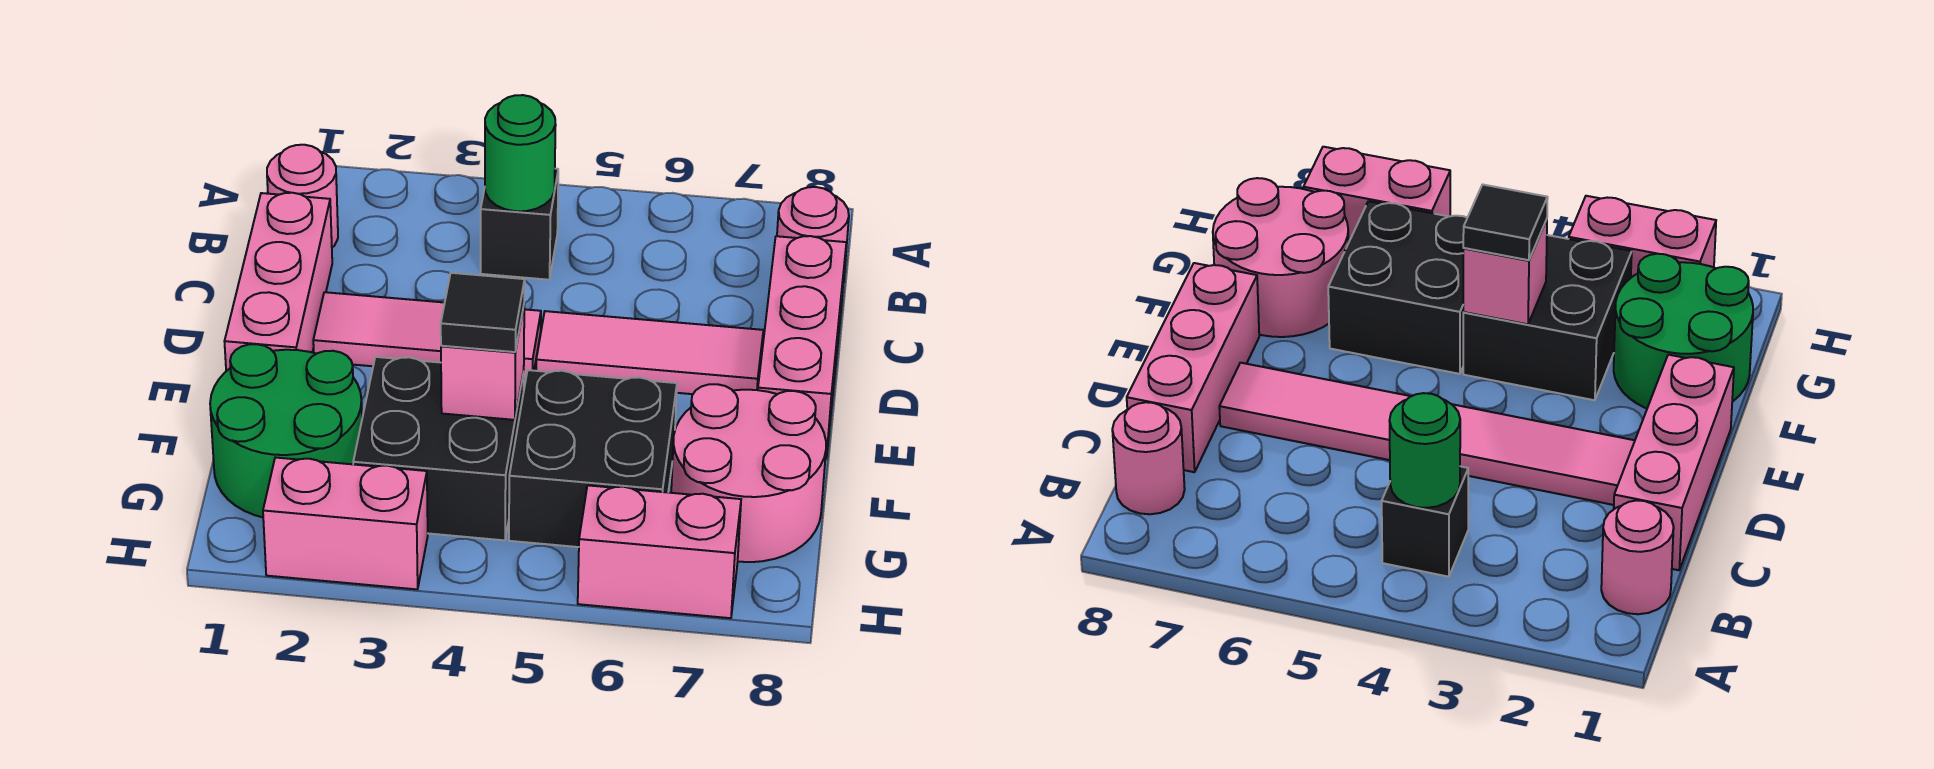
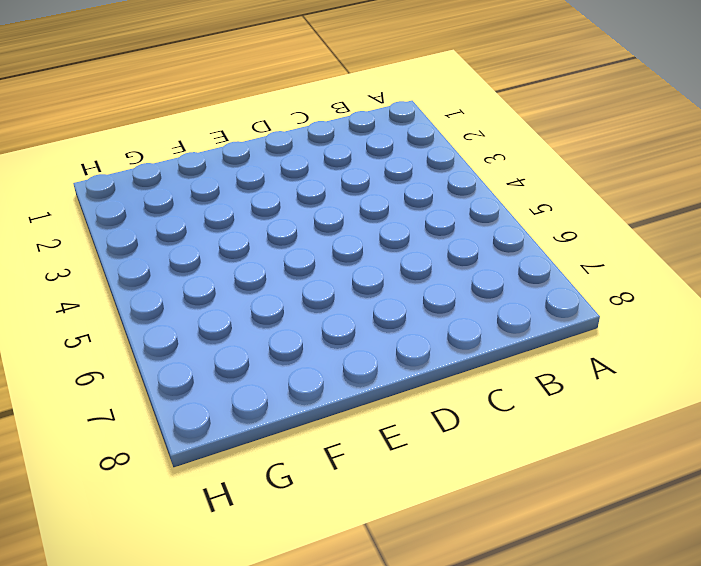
none -> pink 1x1 round brick [267,145,338,247]
none -> black 1x1 brick [481,169,558,280]
none -> pink 1x1 round brick [777,187,849,282]

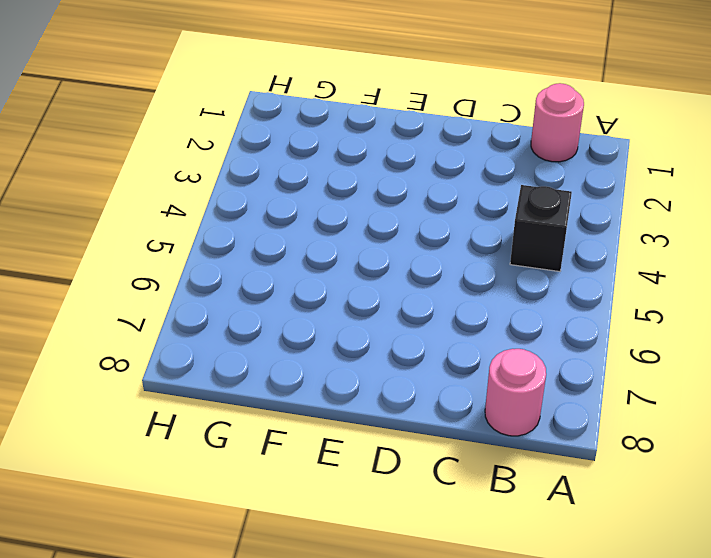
none -> pink 1x3 brick [225,193,332,371]
none -> pink 1x3 brick [758,236,846,459]
none -> pink 1x3 tile [313,292,541,380]

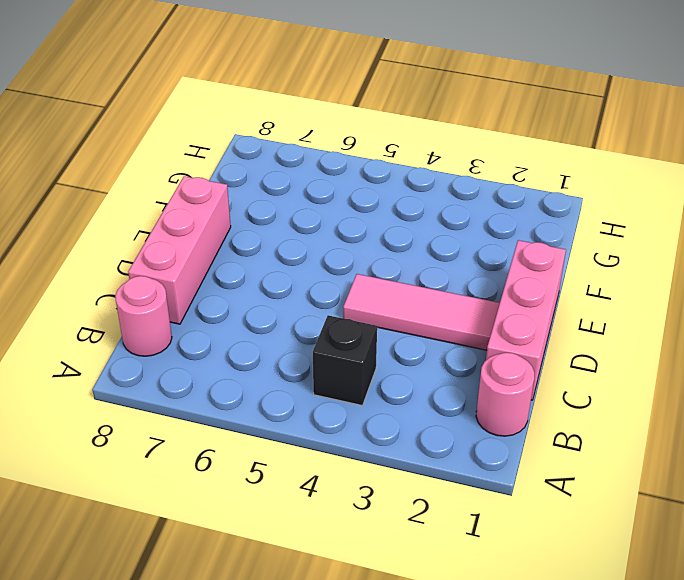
none -> pink 1x3 tile [536,311,763,394]
none -> green 2x2 round brick [210,344,362,517]
none -> black 2x2 brick [353,357,524,540]

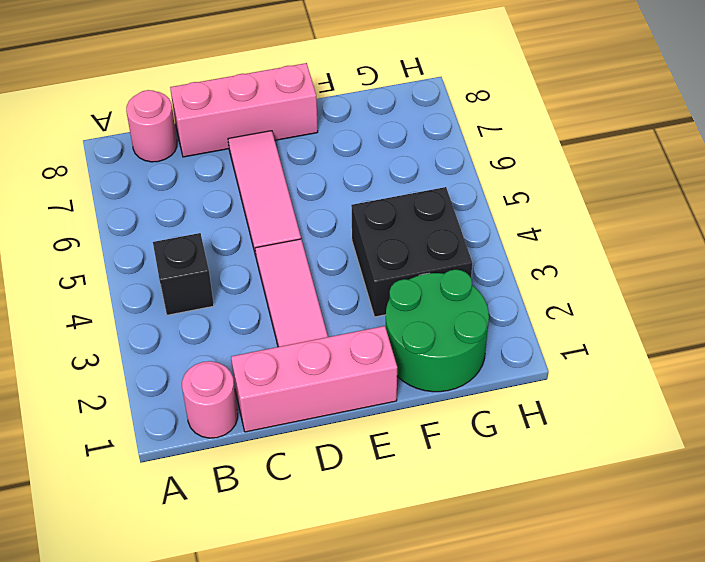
none -> black 2x2 brick [509,370,677,547]
none -> pink 2x2 round brick [671,384,826,562]
none -> pink 1x2 brick [263,457,428,589]

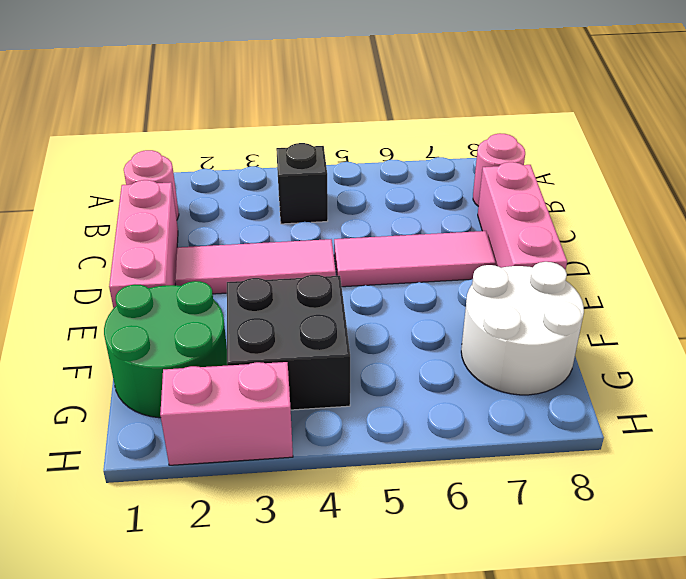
white 2x2 round brick [461,262,584,395] -> pink 2x2 round brick [671,384,826,562]
none -> black 2x2 brick [509,370,677,547]
none -> pink 1x2 brick [578,485,741,618]
none -> green 1x1 round brick [485,95,556,211]

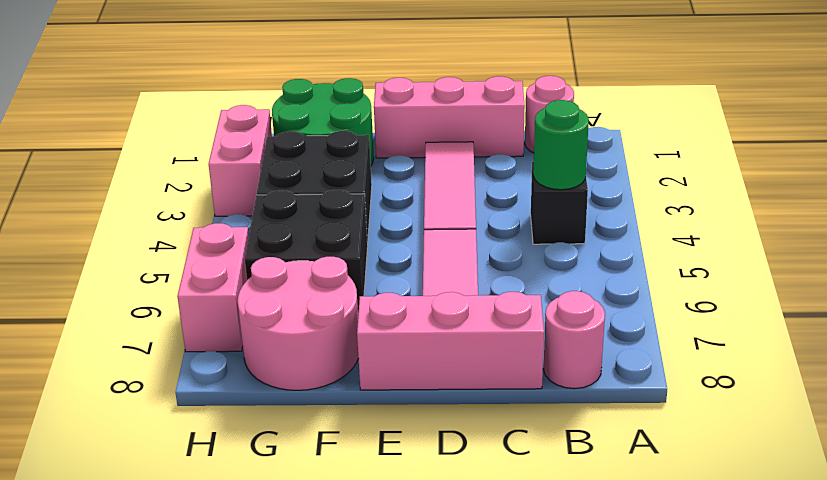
none -> pink 1x1 brick [441,307,524,420]
none -> black 1x1 tile [441,273,525,352]

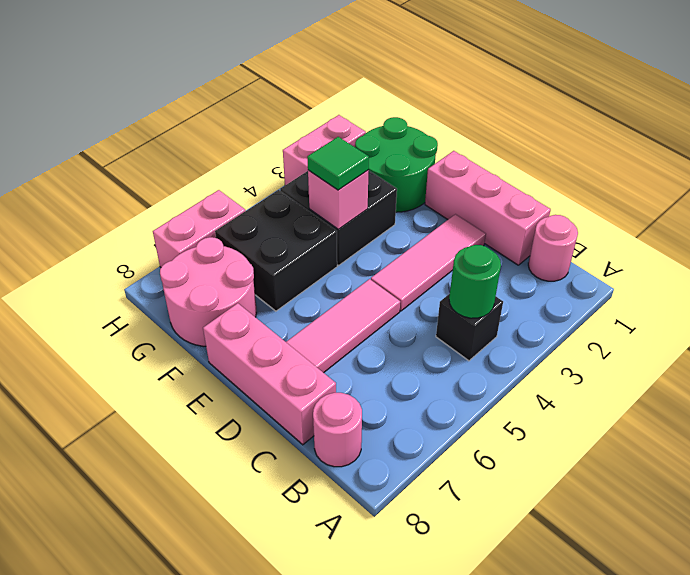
green 1x1 tile [307,137,369,190] -> black 1x1 tile [441,273,525,352]

